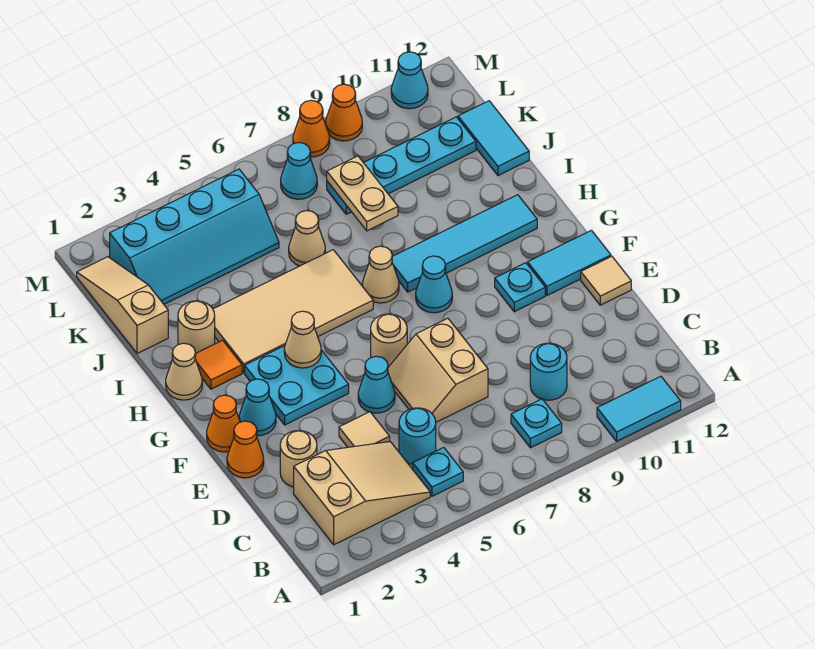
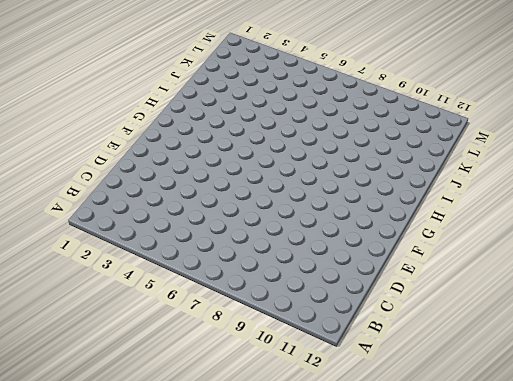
none -> cyan 1x2 tile [597,376,681,441]
none -> tan 2x3 slope [294,442,430,545]
none -> cyan 1x1 plate [413,447,463,496]
none -> cyan 1x1 plate [511,399,562,448]

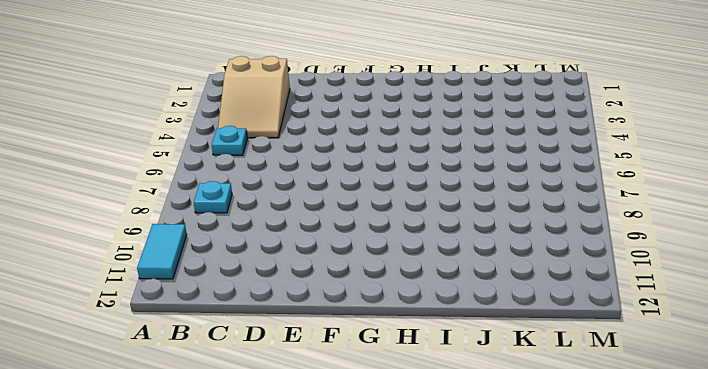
none -> cyan 1x1 round brick [399,408,436,464]
none -> cyan 1x1 round brick [530,343,567,400]
none -> tan 1x1 round brick [280,431,317,487]
none -> tan 1x1 tile [339,412,390,447]

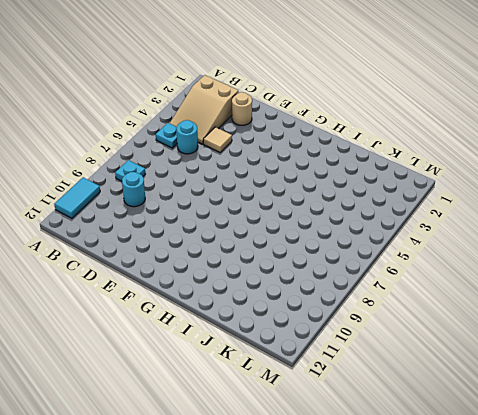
none -> tan 2x2 slope [388,318,488,422]
none -> orange 1x1 cone [227,421,264,478]
none -> cyan 1x1 cone [358,356,395,413]
none -> tan 1x1 tile [581,256,631,305]

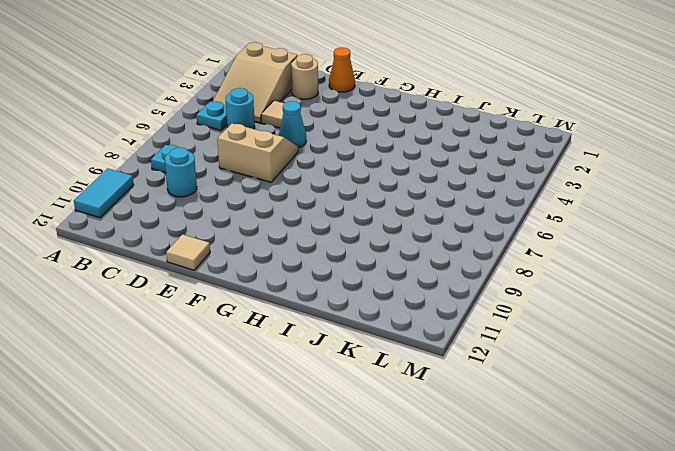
none -> orange 1x1 cone [207,395,240,452]
none -> cyan 1x1 cone [239,379,276,436]
none -> cyan 2x2 plate [245,346,349,425]
none -> tan 1x1 round brick [371,314,407,367]

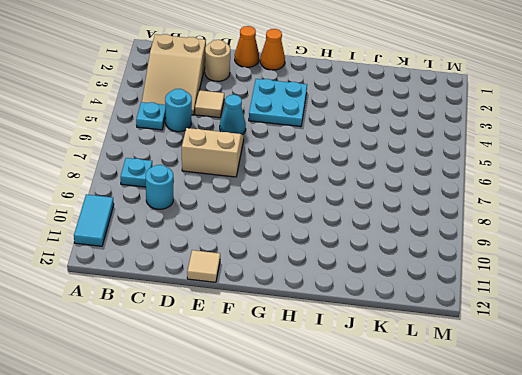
none -> cyan 1x1 cone [239,379,276,436]
none -> tan 1x1 round brick [371,314,407,367]
none -> cyan 1x1 plate [495,263,545,312]
none -> cyan 1x2 tile [528,230,611,295]

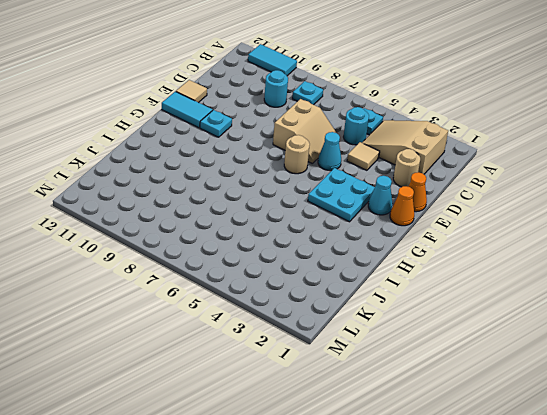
none -> cyan 1x1 cone [416,256,452,313]
none -> tan 1x1 cone [166,343,202,400]
none -> orange 1x1 tile [195,340,242,389]
none -> tan 2x4 tile [213,250,373,373]

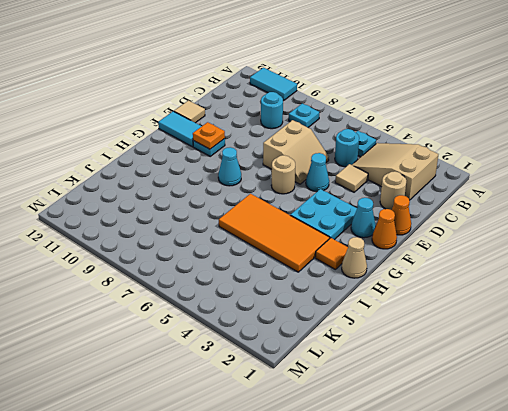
orange 1x1 plate [193,122,225,149] -> none
orange 2x4 tile [219,194,330,272] -> tan 2x4 tile [213,250,373,373]
none -> tan 1x1 cone [362,246,399,303]
none -> cyan 1x4 tile [392,195,537,292]
none -> tan 1x1 round brick [178,301,215,353]
none -> tan 1x3 slope [77,257,168,354]

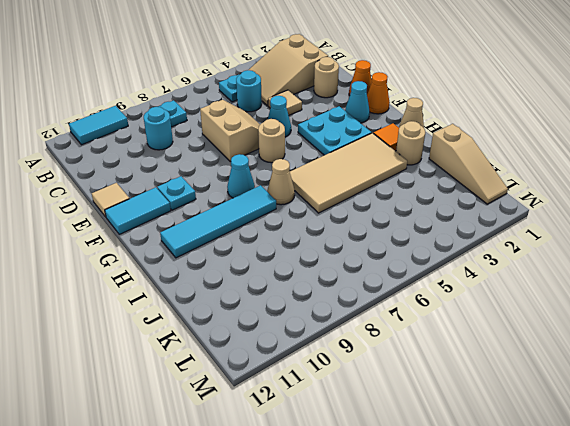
none -> tan 1x1 cone [289,211,325,266]
none -> cyan 1x2 tile [458,101,529,176]
none -> cyan 2x4 slope [110,169,279,304]
none -> cyan 1x4 plate [327,117,476,214]

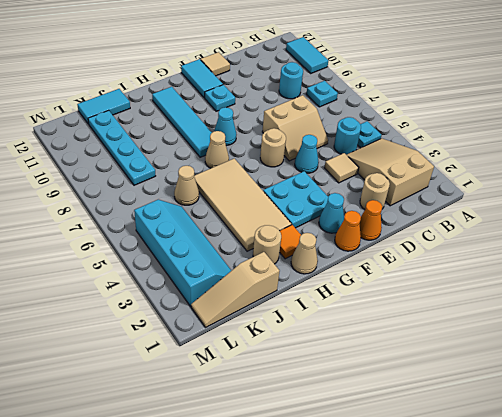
none -> cyan 1x1 cone [281,143,317,199]
none -> orange 1x1 cone [293,100,330,157]
none -> orange 1x1 cone [326,84,362,141]
none -> cyan 1x1 cone [391,52,428,109]

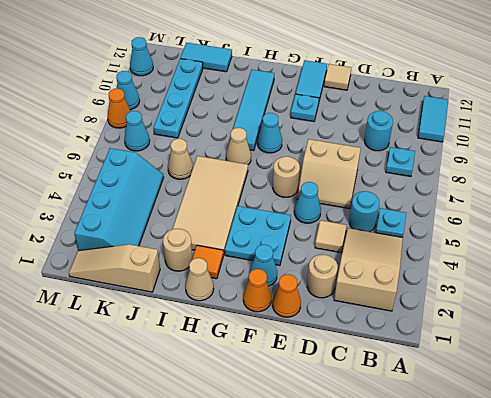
cyan 1x1 cone [116,71,140,110] -> orange 1x1 cone [326,84,362,141]
none -> tan 1x1 cone [284,311,321,368]
none -> tan 1x2 plate [327,156,398,231]

